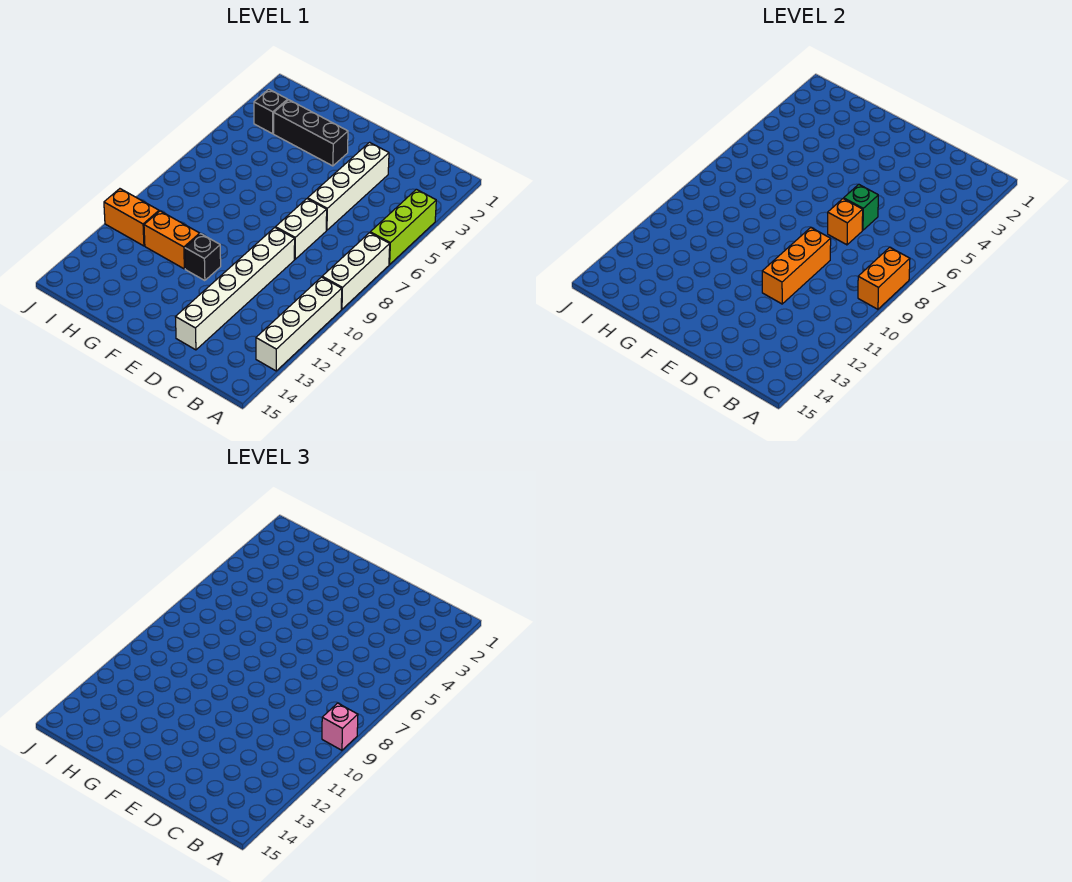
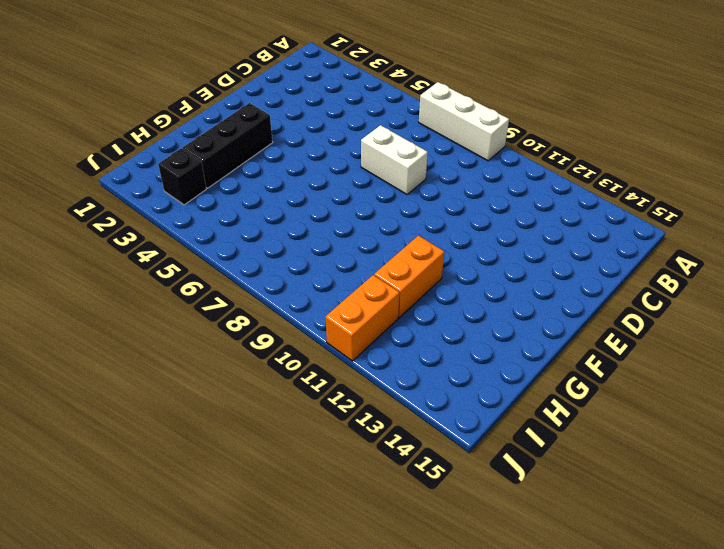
none -> lime 1x3 brick [370,189,436,265]
none -> white 1x4 brick [256,277,342,371]
none -> white 1x4 brick [308,142,389,230]

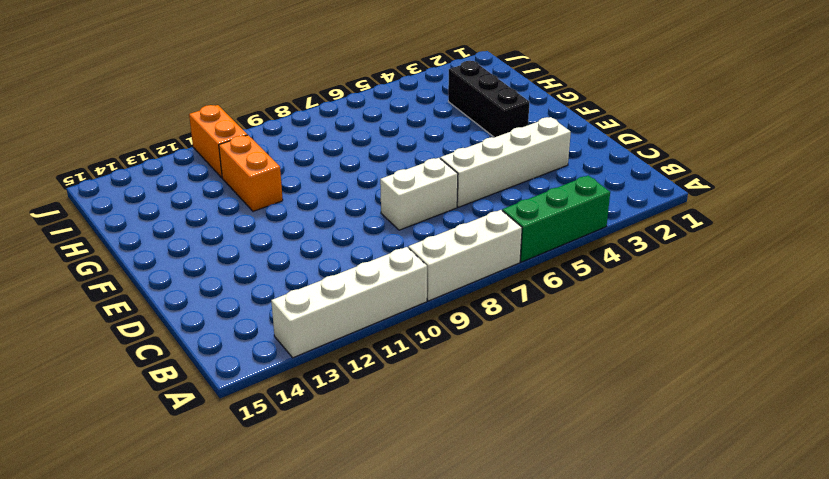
green 1x3 brick [502,175,610,262] -> lime 1x3 brick [370,189,436,265]
none -> white 1x6 brick [176,228,295,350]
none -> black 1x1 brick [185,234,221,281]
none -> black 1x1 brick [254,89,288,134]

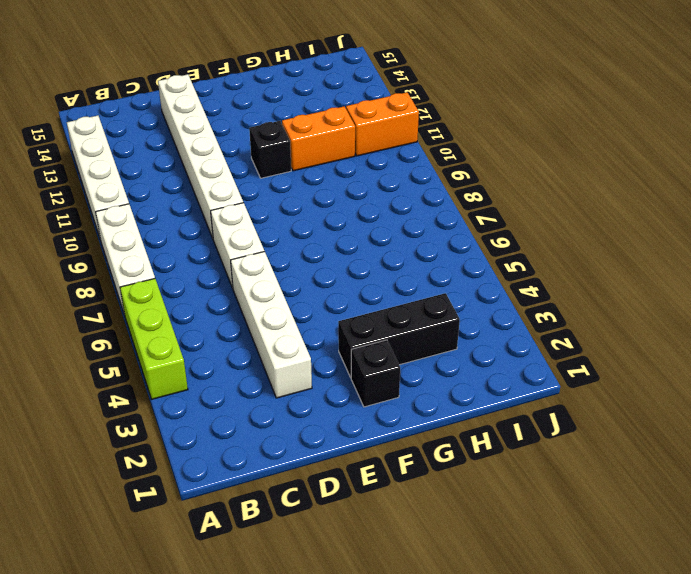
black 1x1 brick [351,340,400,407] -> black 1x1 brick moved to [254,89,288,134]
none -> orange 1x2 brick [858,247,910,309]
none -> green 1x1 brick [844,184,878,230]
none -> orange 1x1 brick [828,199,863,245]

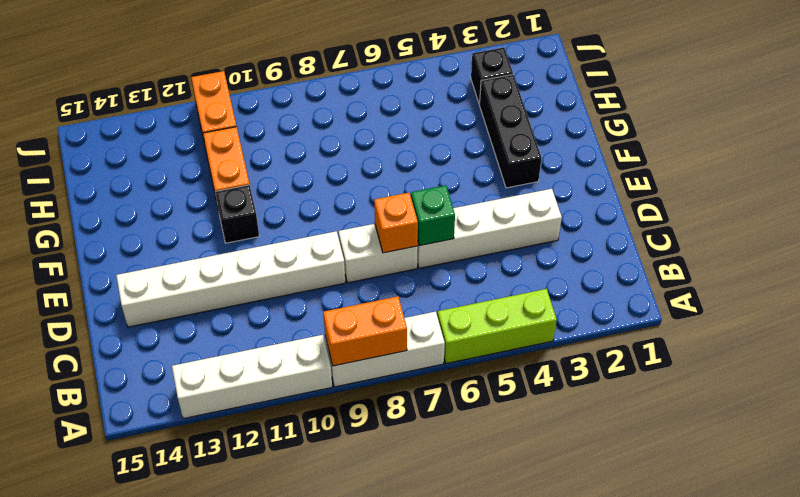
none -> orange 1x3 brick [762,228,831,304]
none -> pink 1x1 brick [322,703,358,750]

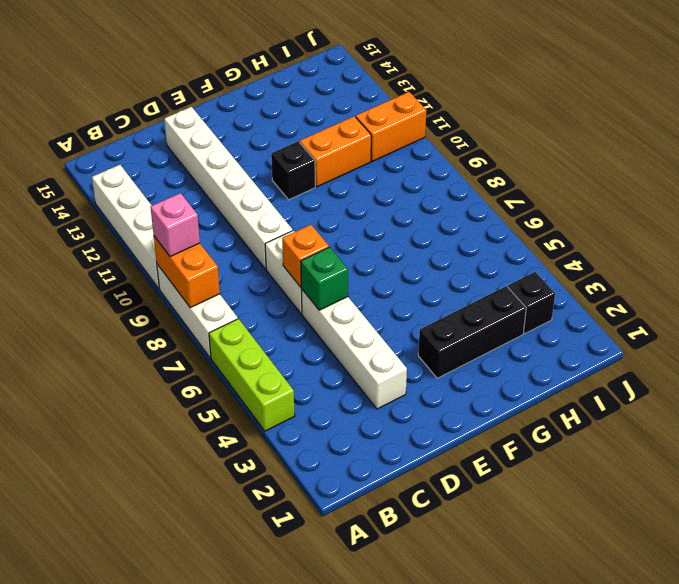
none -> orange 1x3 brick [762,228,831,304]

